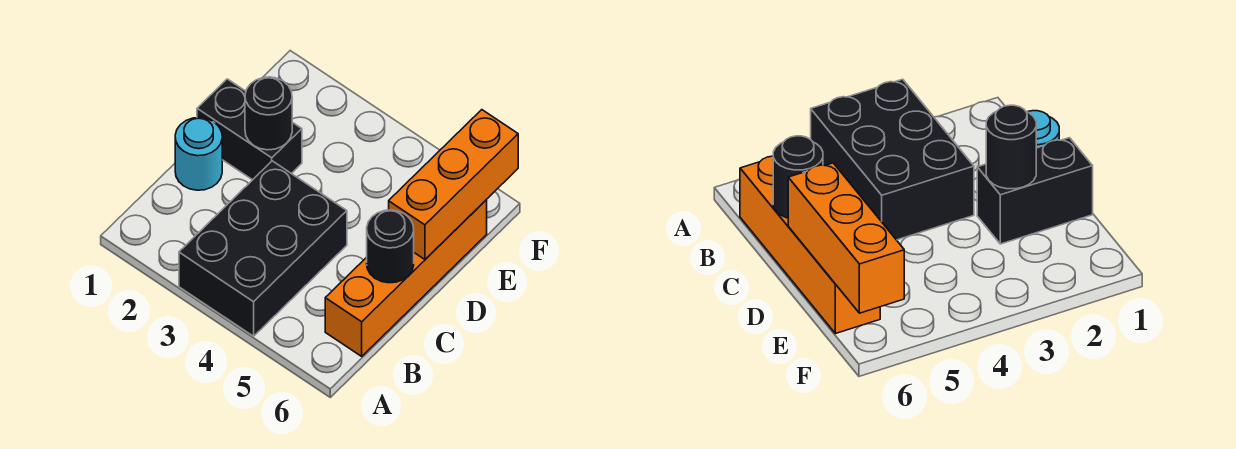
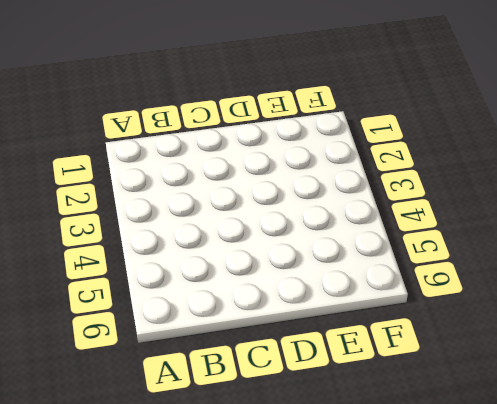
none -> black 2x3 brick [179,161,347,336]
none -> orange 1x4 brick [325,200,487,356]

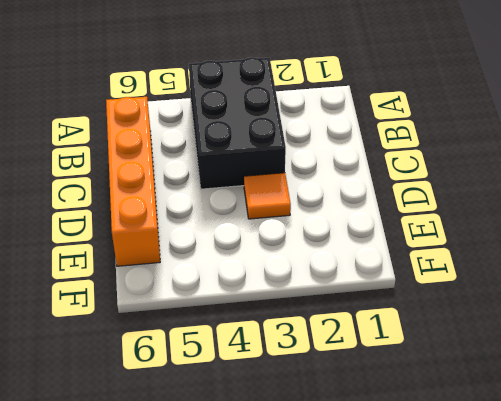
orange 1x1 tile [244,173,291,219] -> none
none -> cyan 1x1 round brick [175,118,222,190]
none -> black 1x2 brick [197,79,302,180]

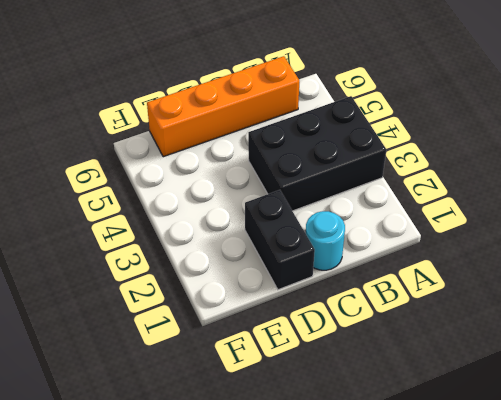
none -> black 1x1 round brick [367,210,414,283]
none -> black 1x1 round brick [245,77,292,150]

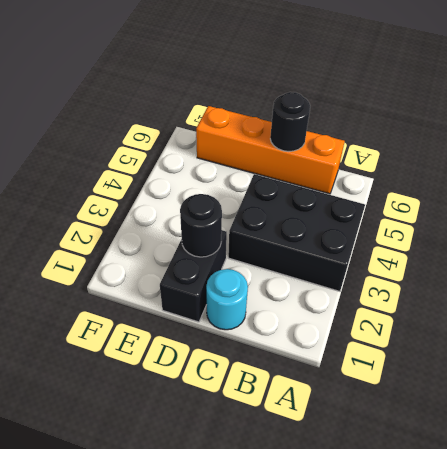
none -> orange 1x3 brick [389,110,518,259]

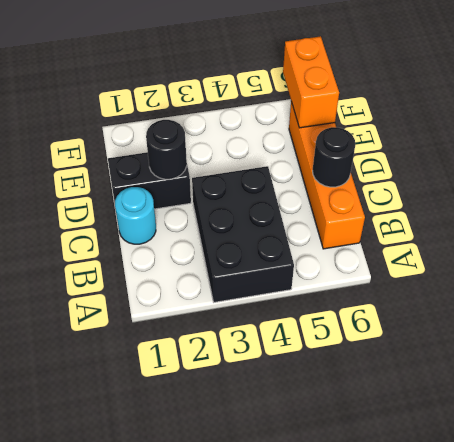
orange 1x2 brick [283,36,339,128] -> orange 1x3 brick [389,110,518,259]

